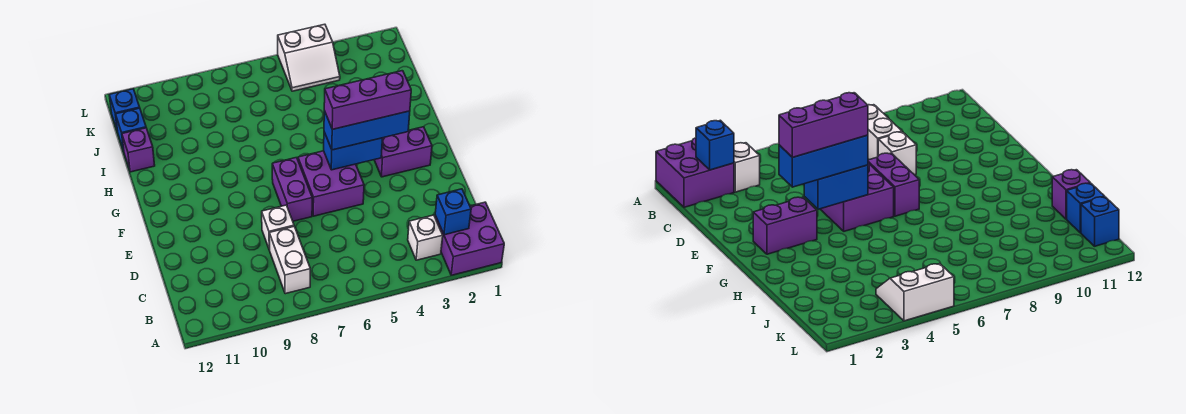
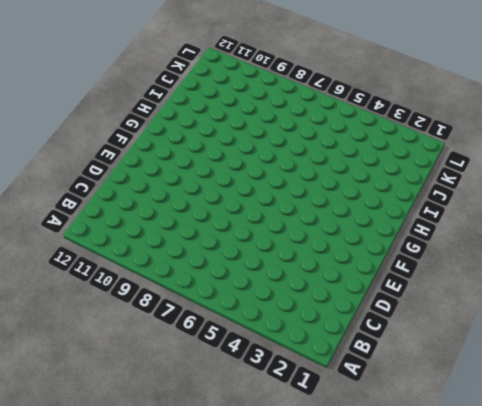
none -> purple 2x2 brick [435,202,504,275]
none -> white 1x1 brick [408,215,443,260]
none -> white 1x2 brick [269,227,310,294]

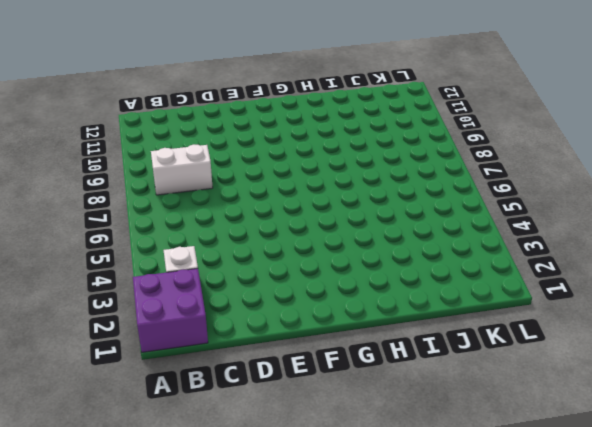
none -> white 1x1 brick [262,205,294,250]
none -> purple 2x2 brick [298,151,364,216]
none -> purple 1x2 brick [272,158,312,221]

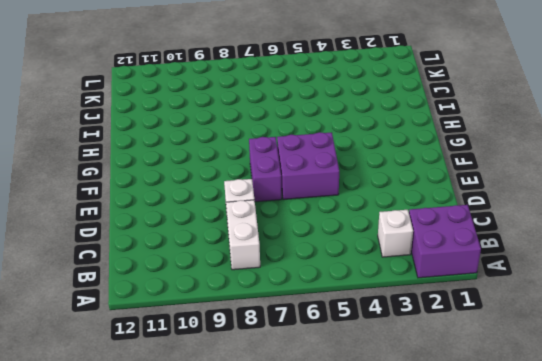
none -> purple 1x2 brick [375,127,432,177]
none -> purple 1x1 brick [122,128,155,172]
none -> blue 1x1 brick [116,108,146,151]

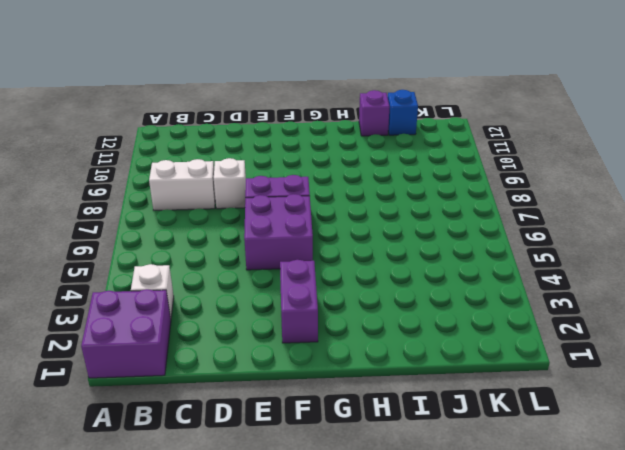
none -> white 2x2 slope [278,24,340,91]
none -> blue 1x1 brick [109,89,140,132]
none -> blue 1x1 brick [435,189,471,235]

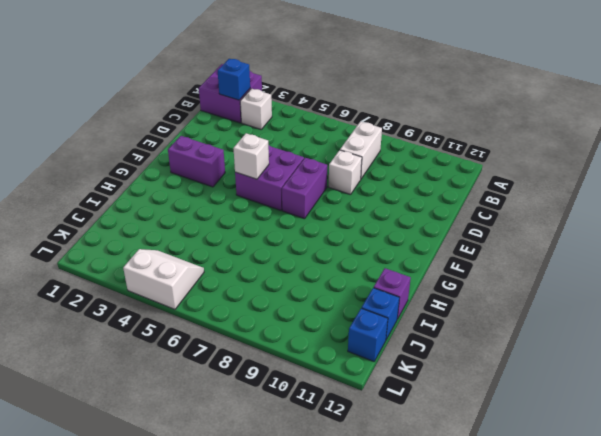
white 1x1 brick [233,133,269,179] -> blue 1x2 brick [324,132,382,170]
none -> blue 1x3 brick [324,111,410,150]
none -> purple 1x3 brick [324,71,411,129]

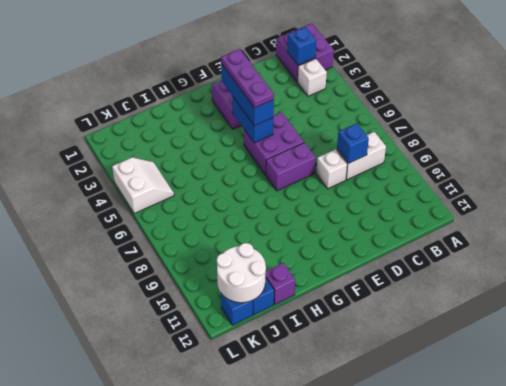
blue 1x1 brick [337,123,369,163] -> none
purple 1x3 plate [221,49,274,108] -> purple 1x3 brick [324,71,411,129]
white 2x2 round brick [217,243,266,303] -> none

